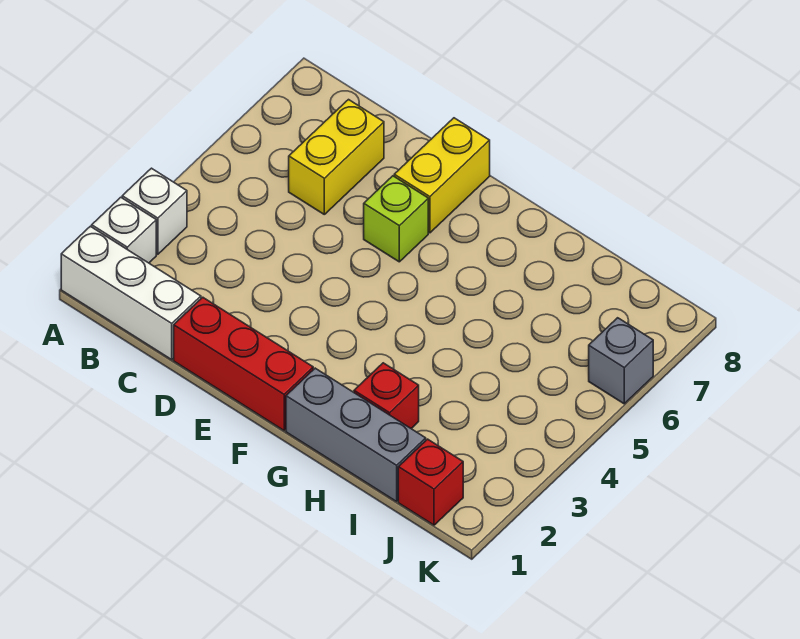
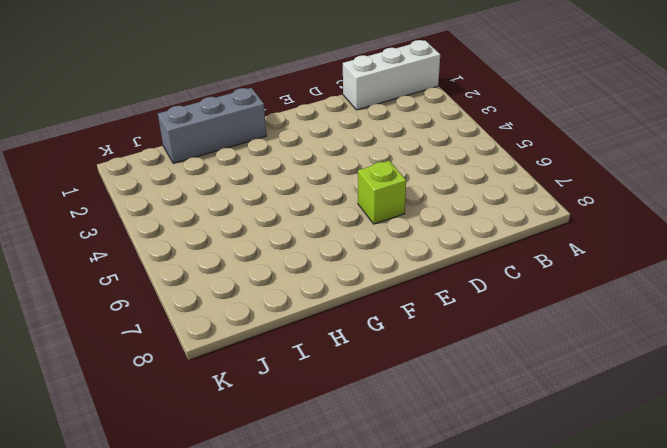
none -> white 1x1 brick [92,197,156,263]
none -> white 1x1 brick [122,168,187,254]

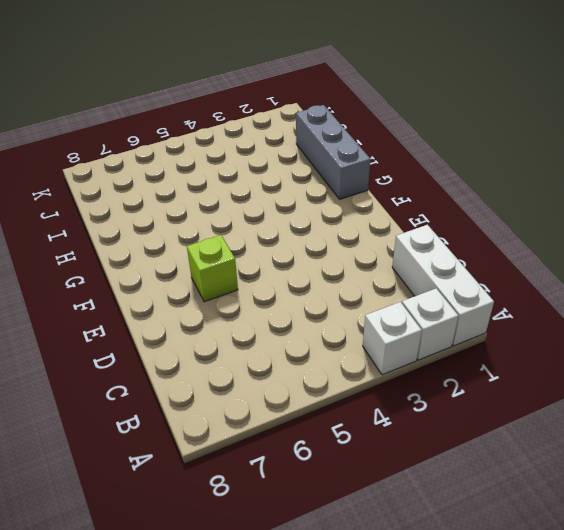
none -> yellow 1x2 brick [289,100,384,214]
none -> red 1x3 brick [174,297,313,431]

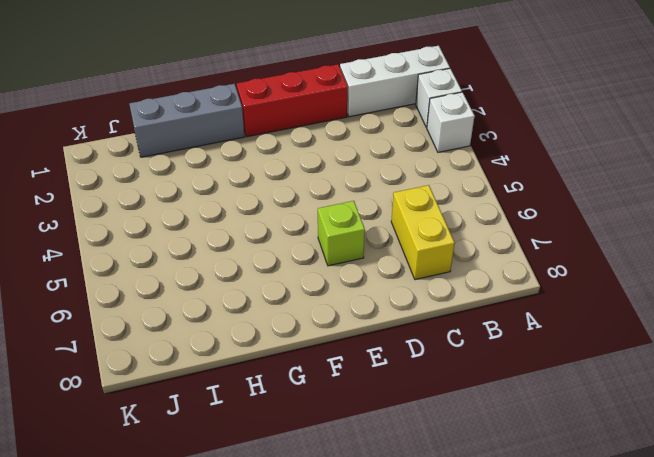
none -> yellow 1x2 brick [394,118,490,233]
none -> red 1x1 brick [354,363,419,428]

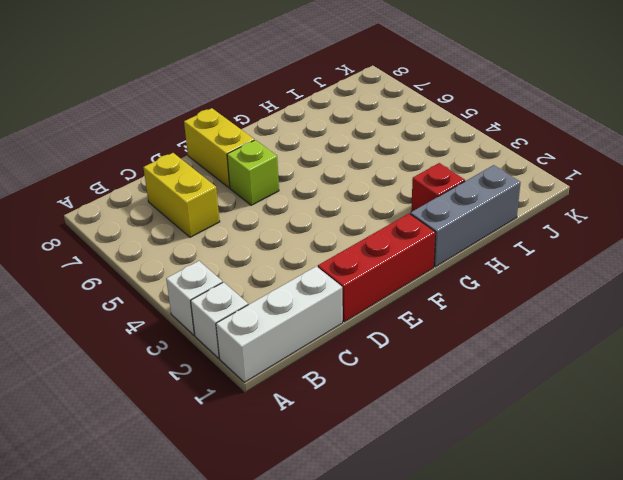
none -> red 1x1 brick [398,439,463,525]
none -> grey 1x1 brick [589,318,653,404]

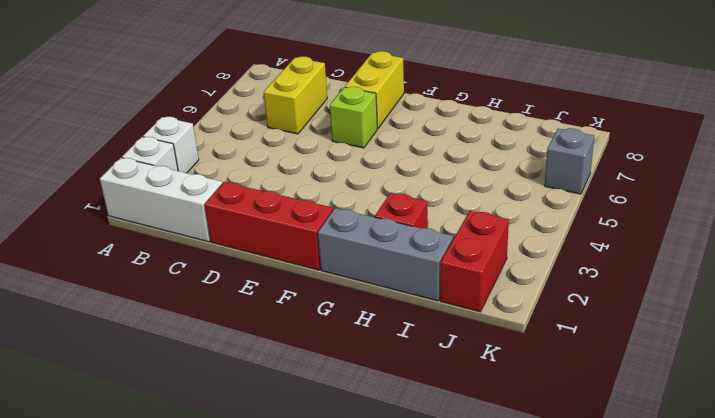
red 1x2 brick [441,211,509,312] -> red 1x1 brick [398,439,463,525]

